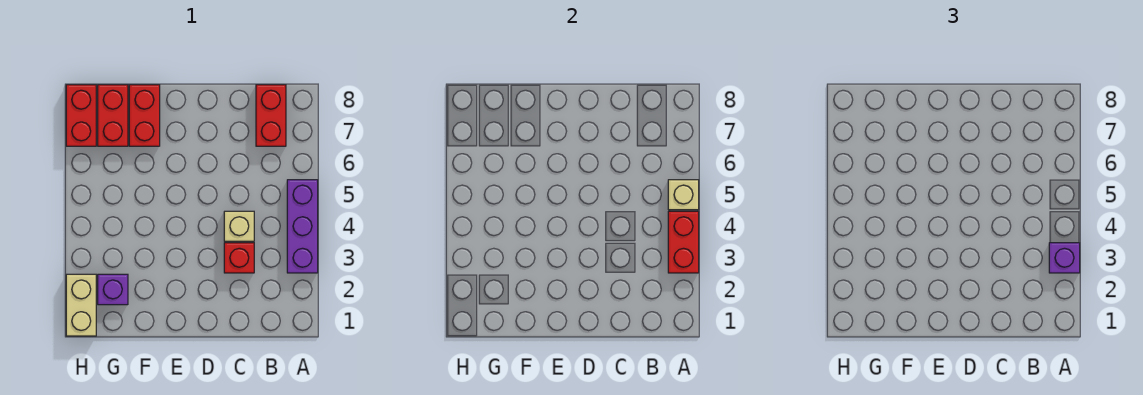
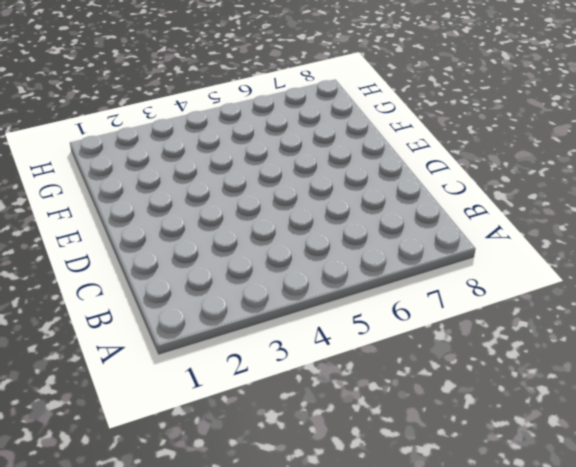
none -> purple 1x3 brick [287,180,318,273]
none -> red 1x2 brick [256,85,286,146]
none -> red 1x1 brick [224,243,254,273]

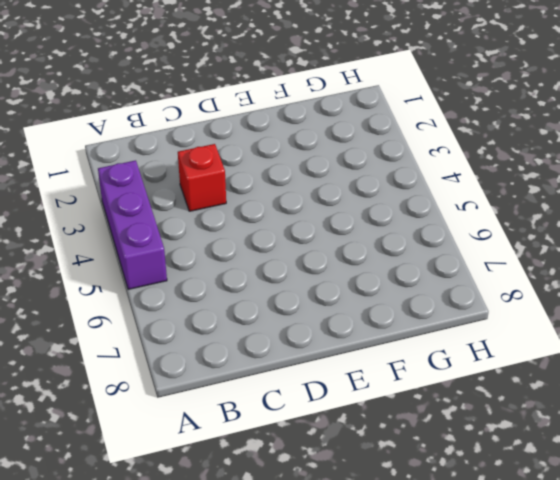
none -> red 1x2 brick [256,85,286,146]
none -> tan 1x1 brick [224,211,254,241]
none -> red 1x2 brick [129,85,160,146]

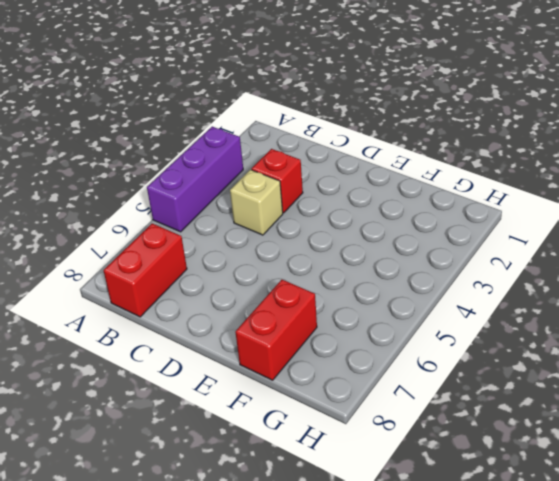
none -> purple 1x1 brick [98,274,128,305]
none -> red 1x2 brick [98,85,128,146]
none -> tan 1x2 brick [66,274,96,336]

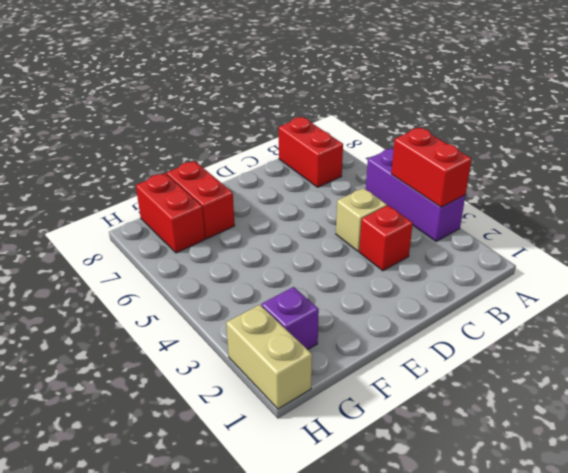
none -> red 1x2 brick [66,85,96,146]
none -> tan 1x1 brick [668,180,699,210]
none -> purple 1x1 brick [1049,243,1080,273]

